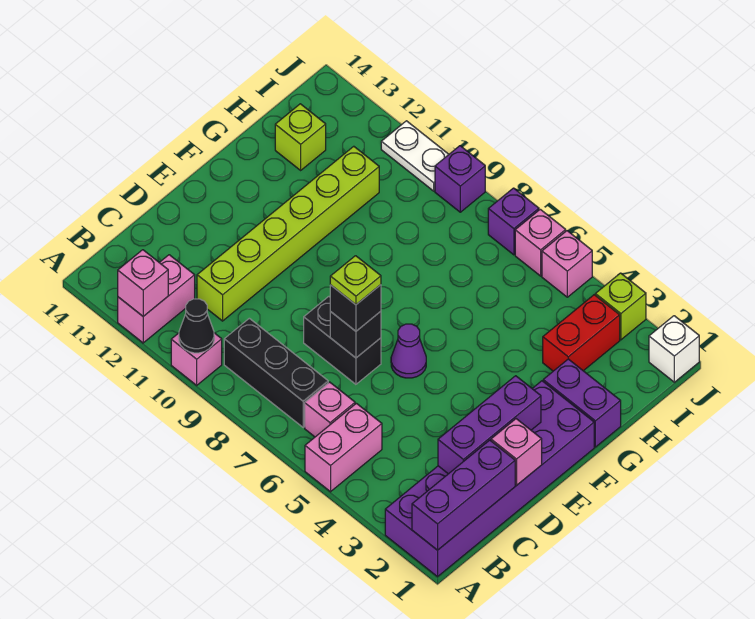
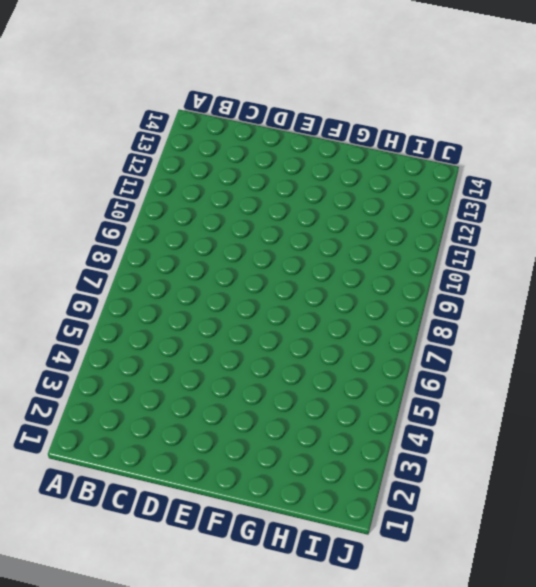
none -> purple 2x6 brick [385,381,594,577]
none -> pink 1x2 brick [305,403,382,492]
none -> pink 1x1 brick [171,333,222,385]

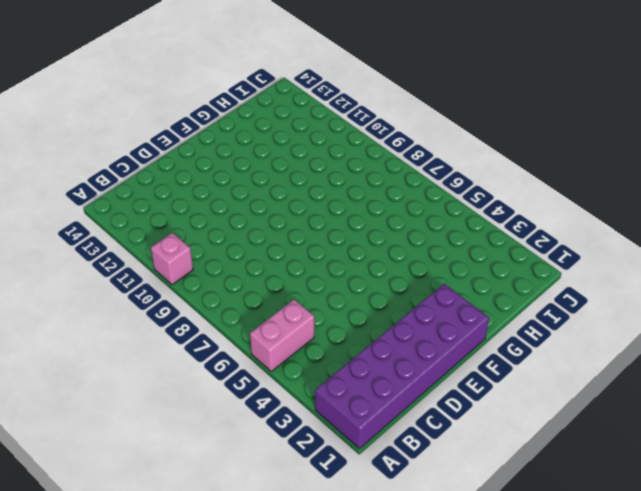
none -> pink 1x2 brick [118,255,195,343]
none -> pink 1x1 brick [305,382,355,437]
none -> black 1x3 brick [224,318,328,427]

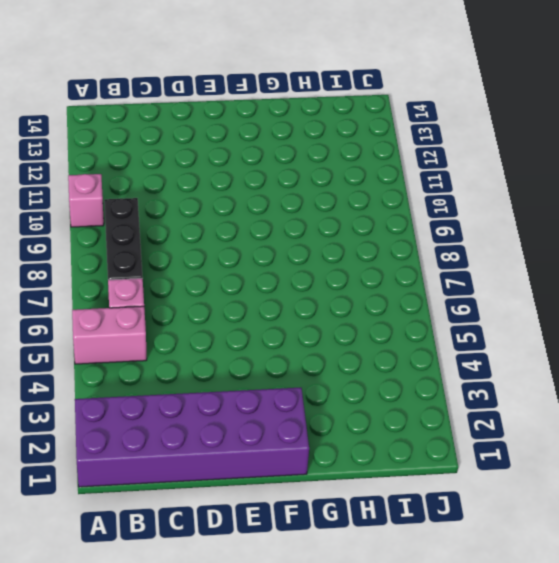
none -> pink 1x2 brick [118,255,195,343]
none -> lime 1x6 brick [197,146,379,321]
none -> black 1x2 brick [304,297,381,384]

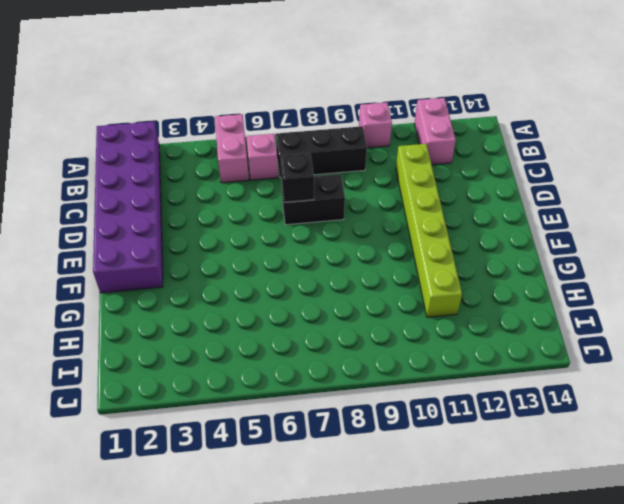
none -> purple 1x1 cone [391,324,426,378]
none -> purple 1x2 brick [543,359,621,447]
none -> red 1x2 brick [543,295,620,371]

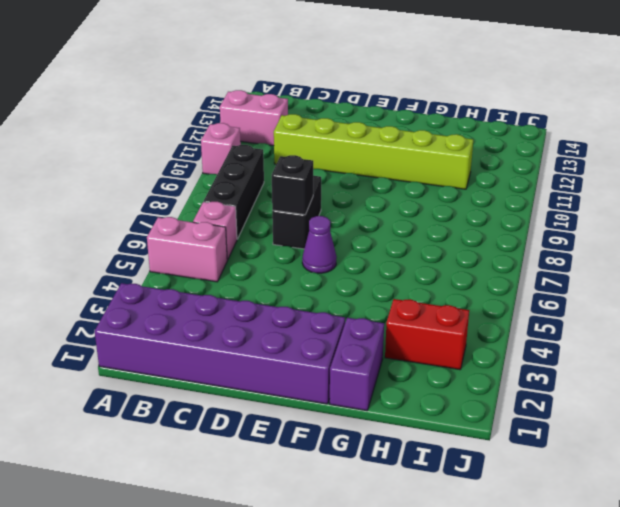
none -> lime 1x1 brick [275,104,326,170]
none -> white 1x1 brick [649,316,699,382]
none -> lime 1x1 brick [595,273,646,340]

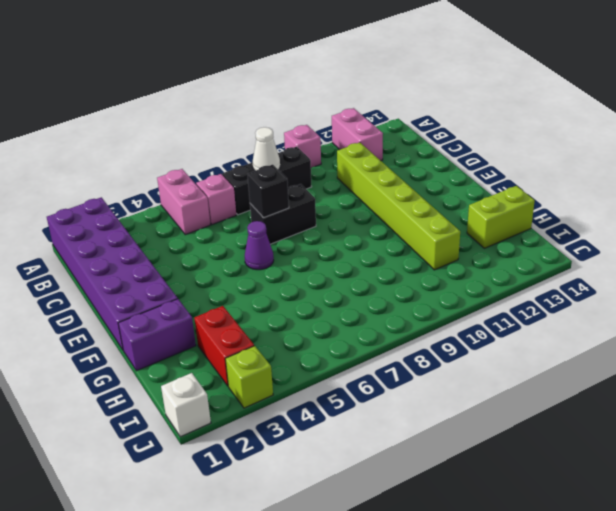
white 1x1 cone [253,127,280,171] -> none
lime 1x2 brick [467,186,535,248] -> lime 1x1 brick [275,104,326,170]
none -> pink 1x1 brick [542,231,592,297]
none -> pink 1x1 brick [515,209,566,276]
none -> purple 1x1 brick [488,188,539,255]

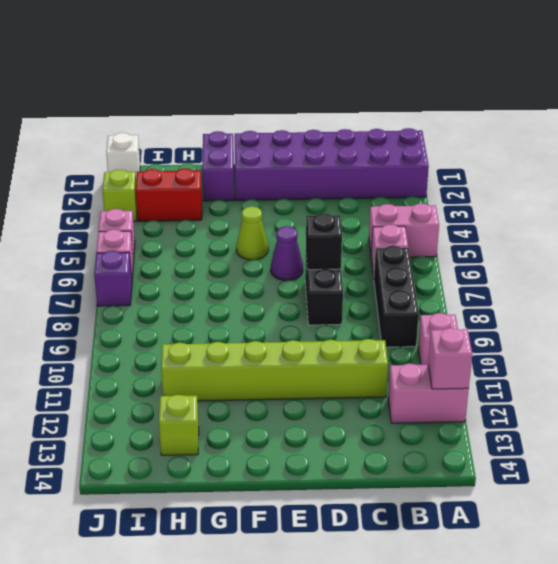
lime 1x1 cone [236,206,268,260] -> none
none -> purple 1x1 brick [435,146,485,212]
none -> white 1x2 plate [381,121,449,191]
none -> purple 1x3 brick [412,440,515,550]

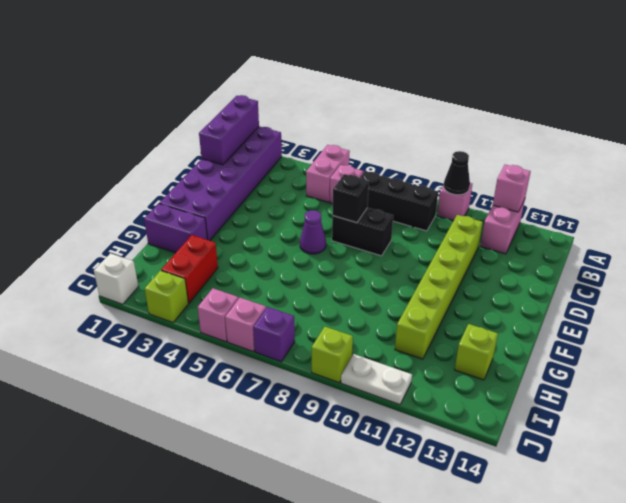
lime 1x1 brick [312,327,353,383] -> purple 1x1 brick [435,146,485,212]
none -> purple 1x3 brick [438,376,541,474]
none -> pink 1x1 brick [491,419,542,486]
none -> black 1x1 brick [330,285,381,331]

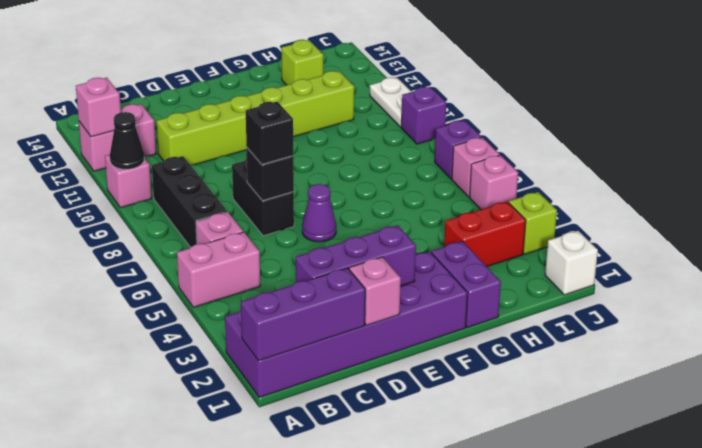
none -> lime 1x1 plate [330,256,381,305]

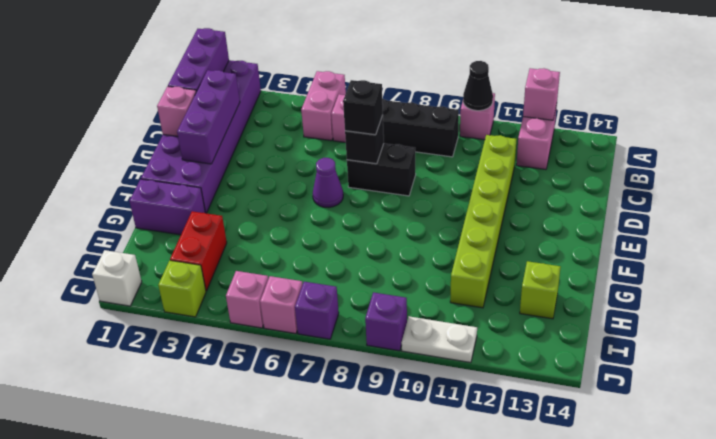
none -> lime 1x1 plate [330,256,381,305]

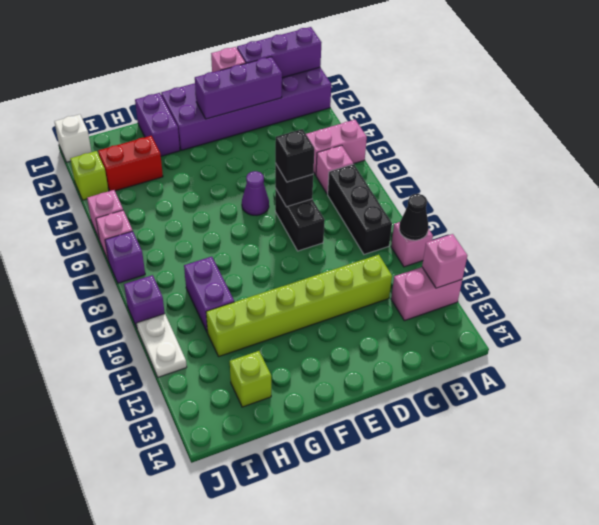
purple 1x2 brick [184,257,234,333] -> none
none -> lime 1x1 plate [330,256,381,305]

